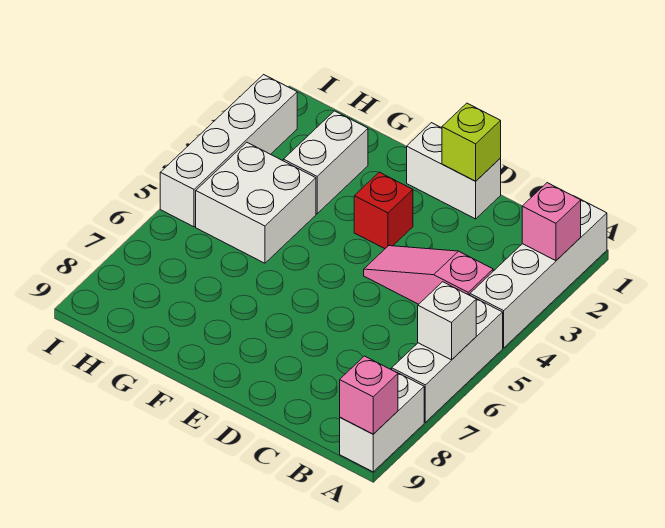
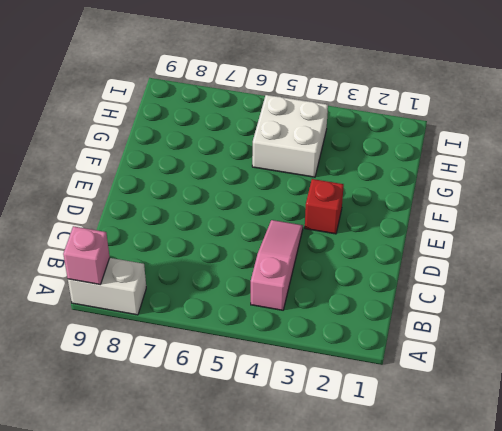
none -> white 1x4 brick [470,196,607,348]
none -> white 1x3 brick [392,297,503,422]
none -> white 1x2 brick [407,123,501,219]

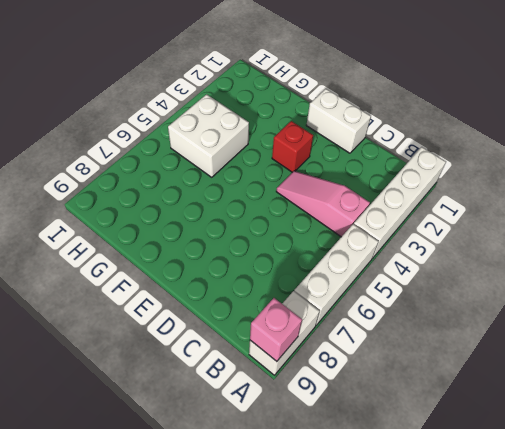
none -> white 1x2 brick [283,111,368,214]
none -> white 1x4 brick [160,75,297,227]
none -> pink 1x1 brick [522,183,581,261]

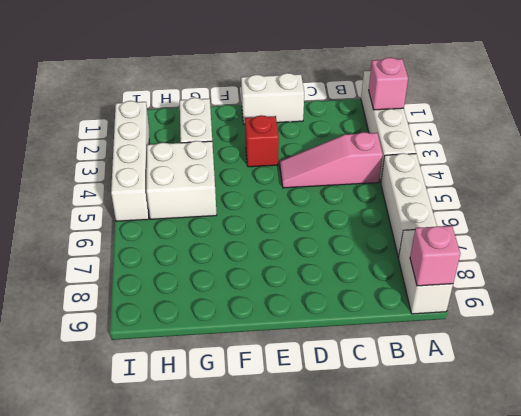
none -> white 1x1 brick [418,282,476,360]
none -> lime 1x1 brick [442,103,501,181]

